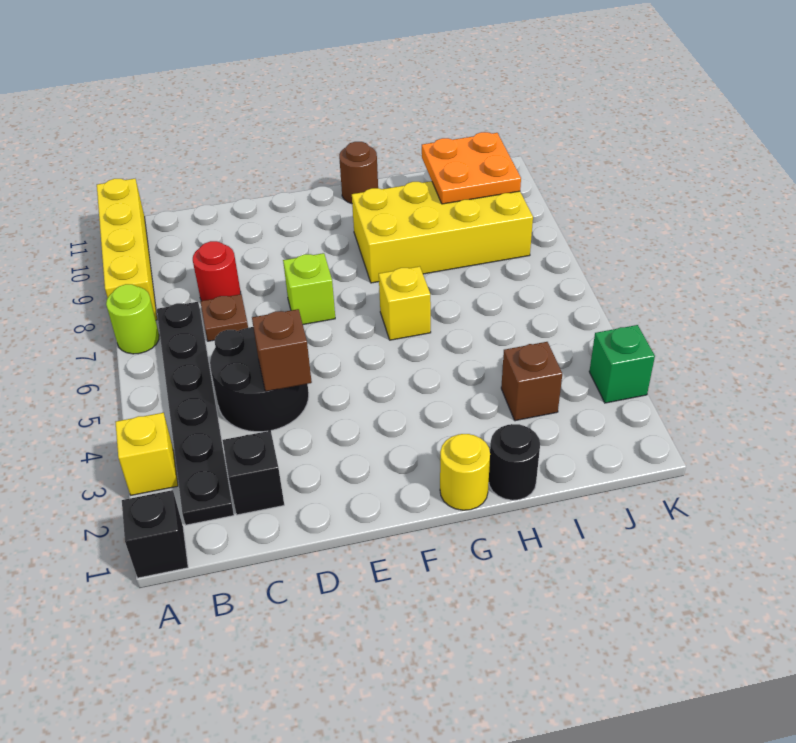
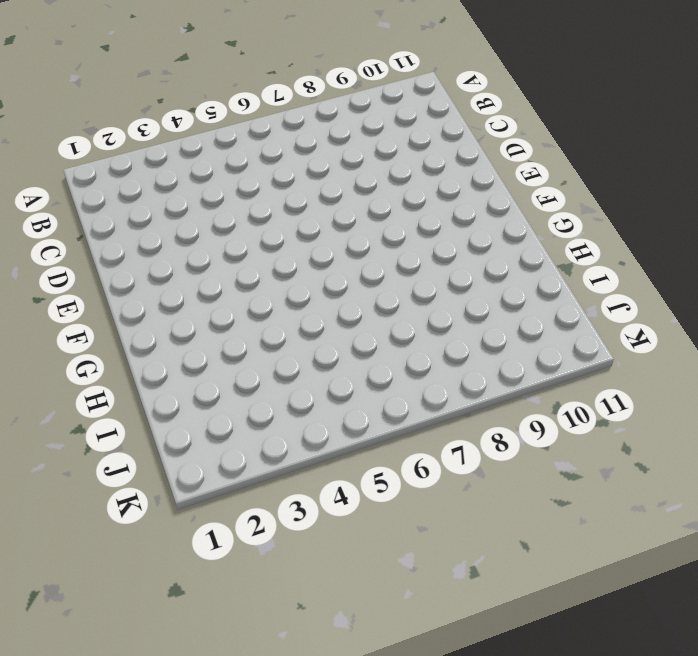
none -> black 1x1 brick [122,490,188,578]
none -> yellow 1x1 brick [115,413,178,495]
none -> lime 1x1 round brick [106,284,159,354]

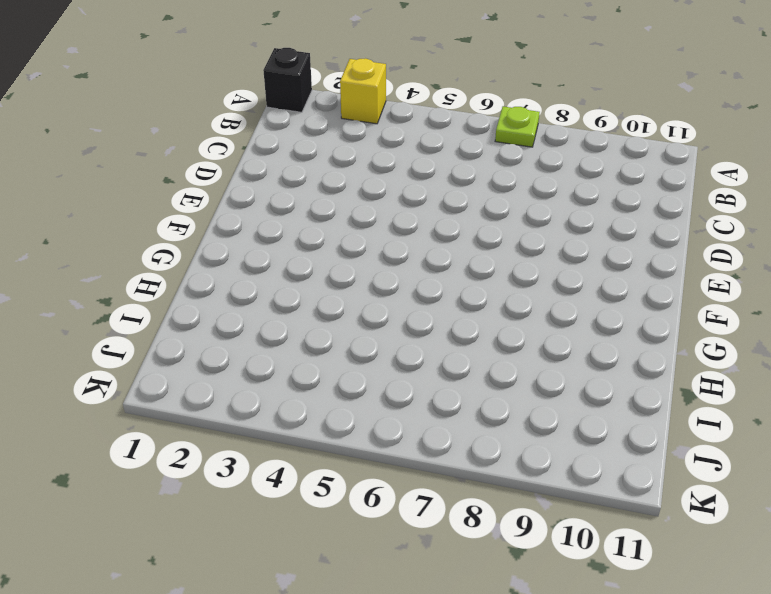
lime 1x1 plate [495,106,540,147] -> lime 1x1 round brick [106,284,159,354]
none -> yellow 1x4 brick [97,179,157,320]
none -> black 1x6 plate [157,302,234,525]
none -> black 1x1 brick [222,431,284,515]

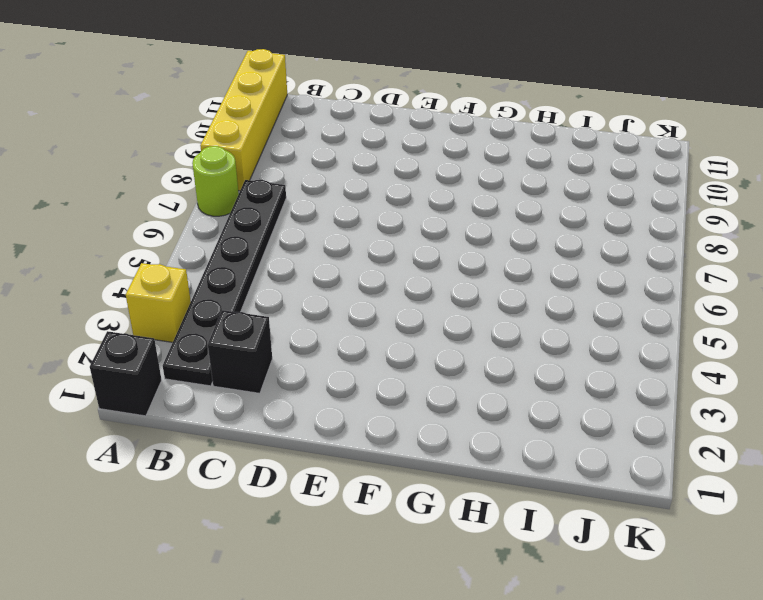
none -> black 2x2 round brick [210,327,309,432]
none -> brown 1x1 plate [200,294,248,341]
none -> red 1x1 round brick [193,241,241,301]

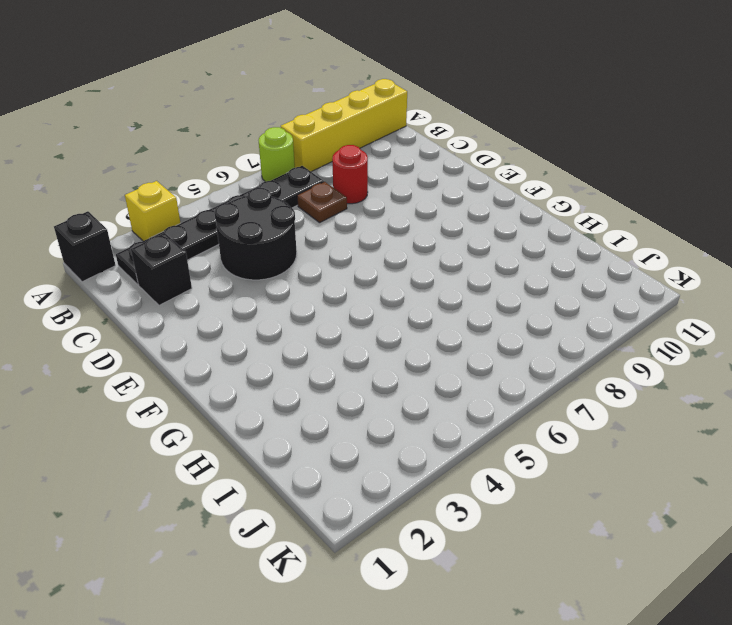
none -> lime 1x1 brick [283,253,335,324]
none -> yellow 1x1 round brick [440,434,490,510]
none -> yellow 1x1 brick [379,266,431,340]

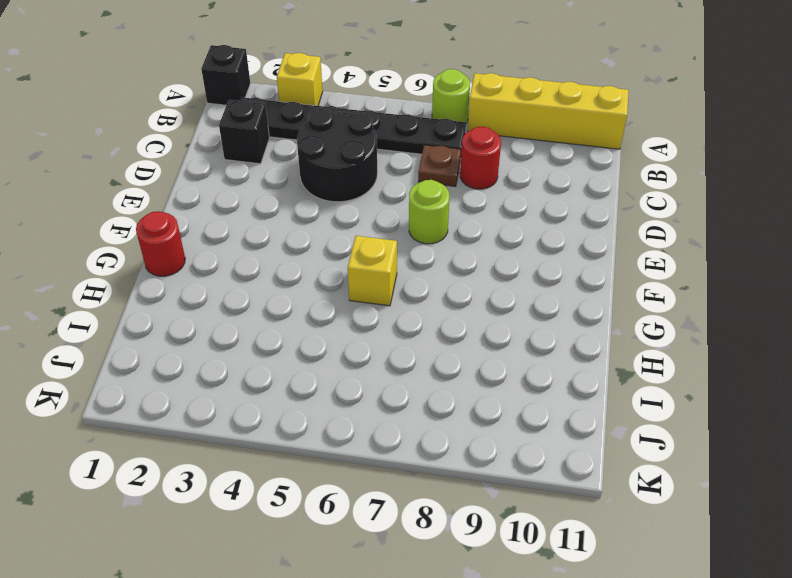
lime 1x1 round brick [409,180,450,244] -> lime 1x1 brick [283,253,335,324]
red 1x1 round brick [136,211,185,276] -> yellow 1x1 round brick [440,434,490,510]
none -> yellow 2x4 brick [352,181,533,283]
none -> brown 1x1 round brick [339,142,378,204]
none -> black 1x1 round brick [489,424,540,500]

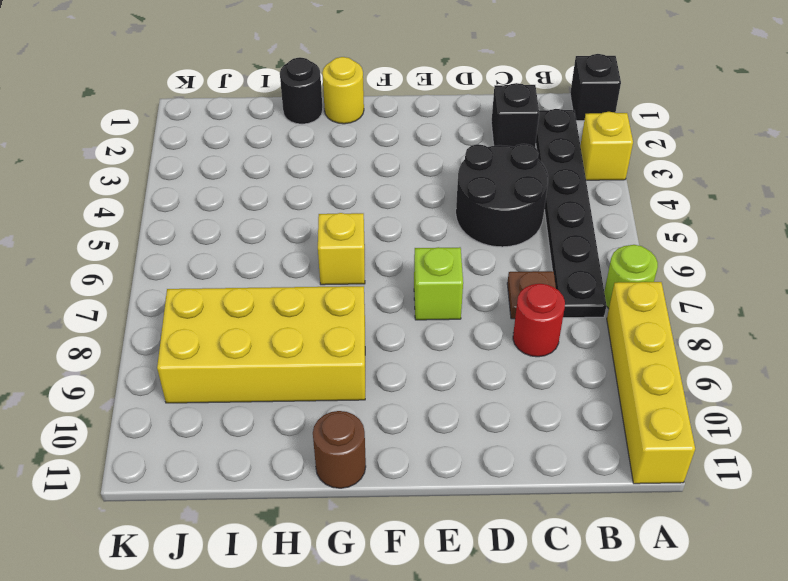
none -> brown 1x1 brick [501,342,562,421]
none -> green 1x1 brick [589,325,655,403]
none -> brown 1x1 brick [252,309,312,392]

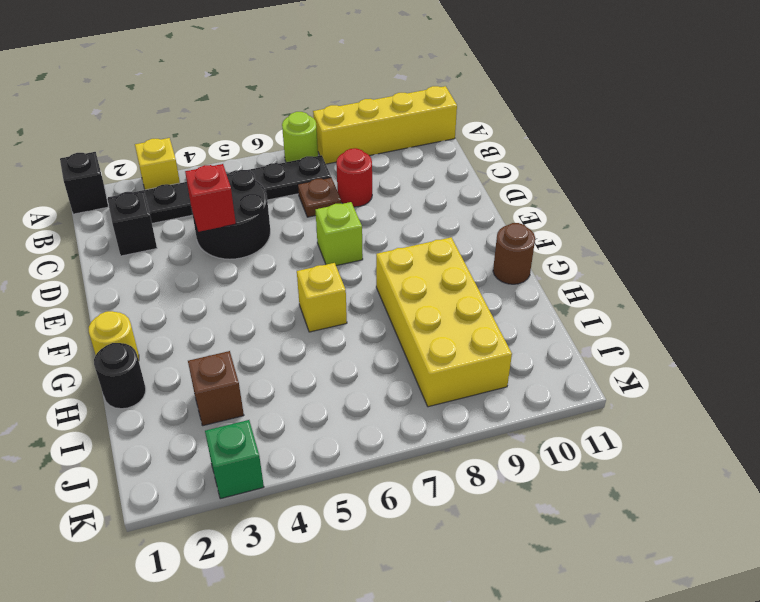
red 1x1 brick [185,164,236,232] -> brown 1x1 brick [252,309,312,392]
none -> orange 2x2 plate [422,132,521,204]

